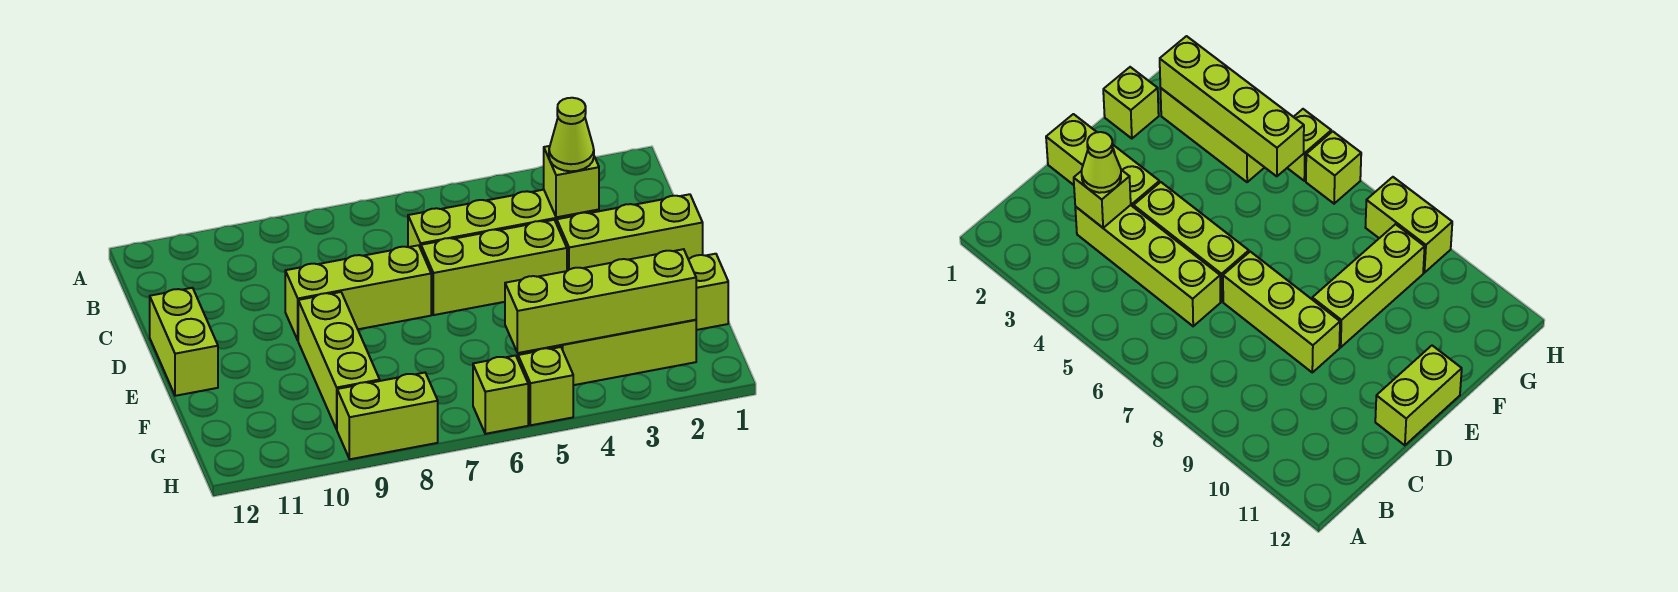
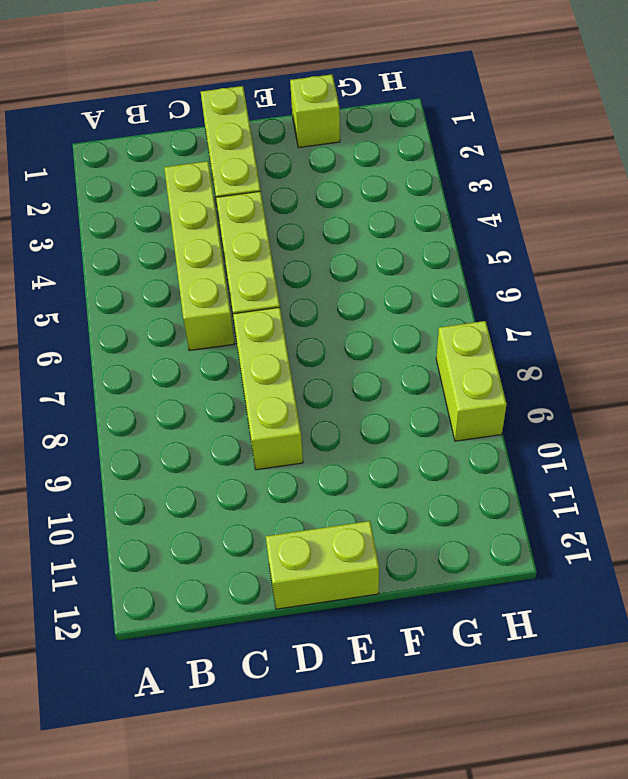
none -> lime 1x3 brick [298,292,380,429]
none -> lime 1x3 brick [550,320,696,385]
none -> lime 1x1 brick [518,347,573,425]

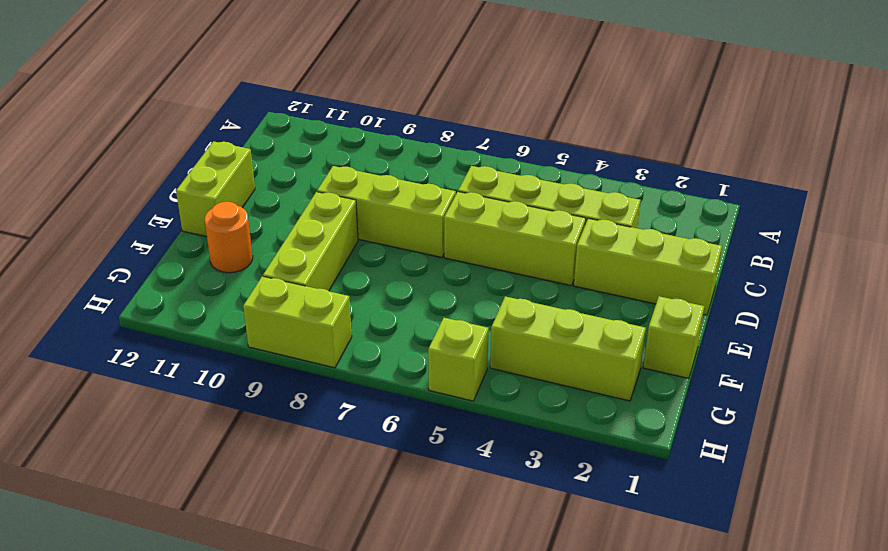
orange 1x1 round brick [205,202,253,273] -> none
none -> lime 1x1 brick [473,356,528,434]
none -> lime 1x1 brick [544,146,599,217]
none -> lime 1x4 brick [505,249,696,353]

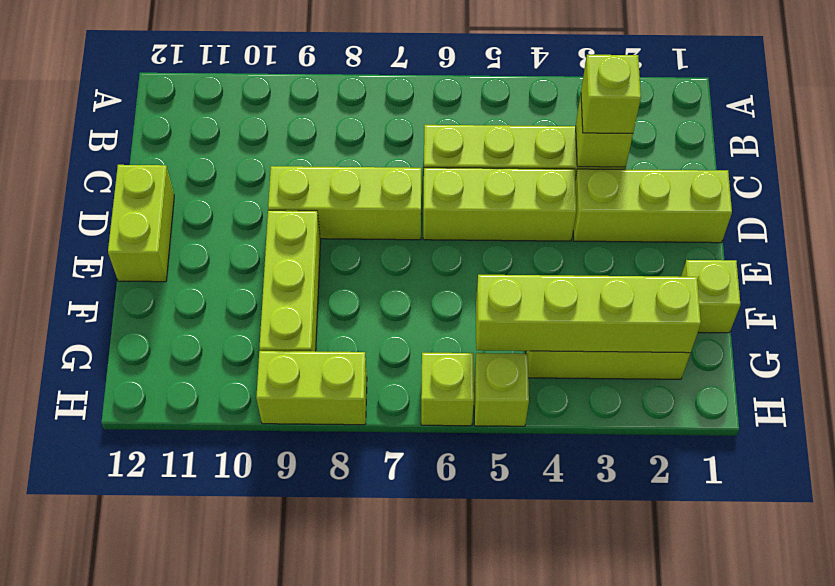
lime 1x1 brick [581,55,641,133] -> lime 1x1 cone [549,98,594,171]

